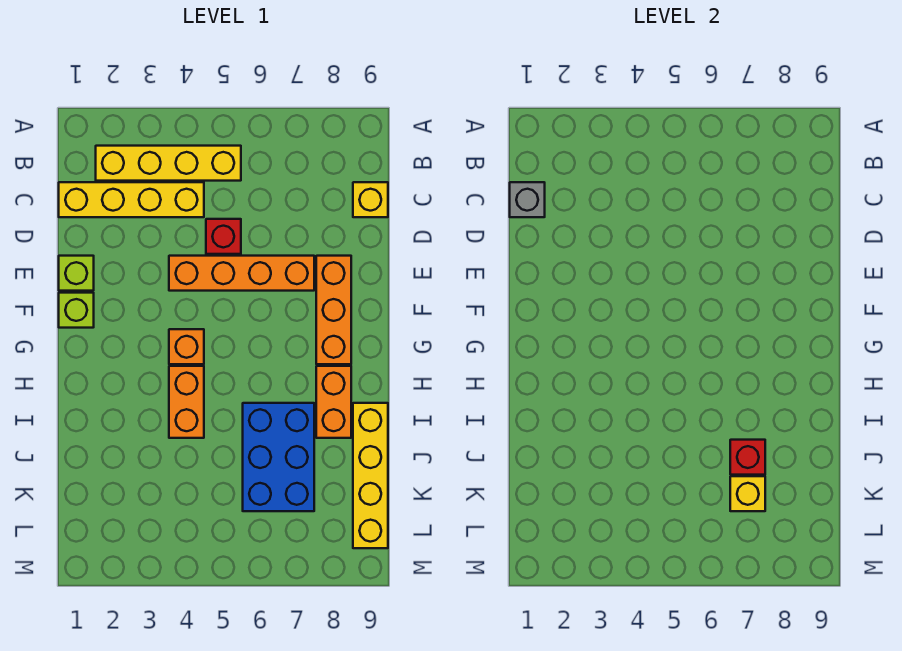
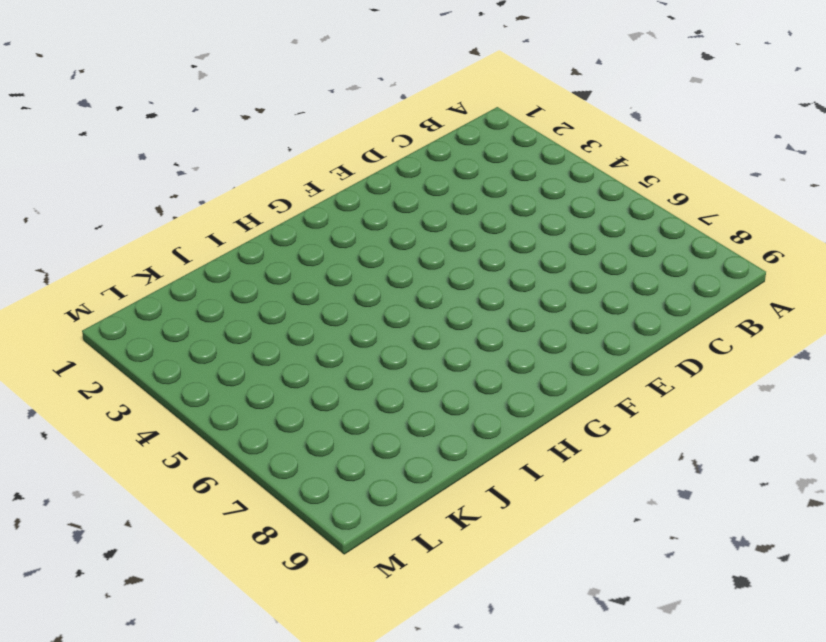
none -> yellow 1x4 brick [96,146,241,181]
none -> yellow 1x4 brick [59,182,204,217]
none -> yellow 1x1 brick [353,182,388,217]

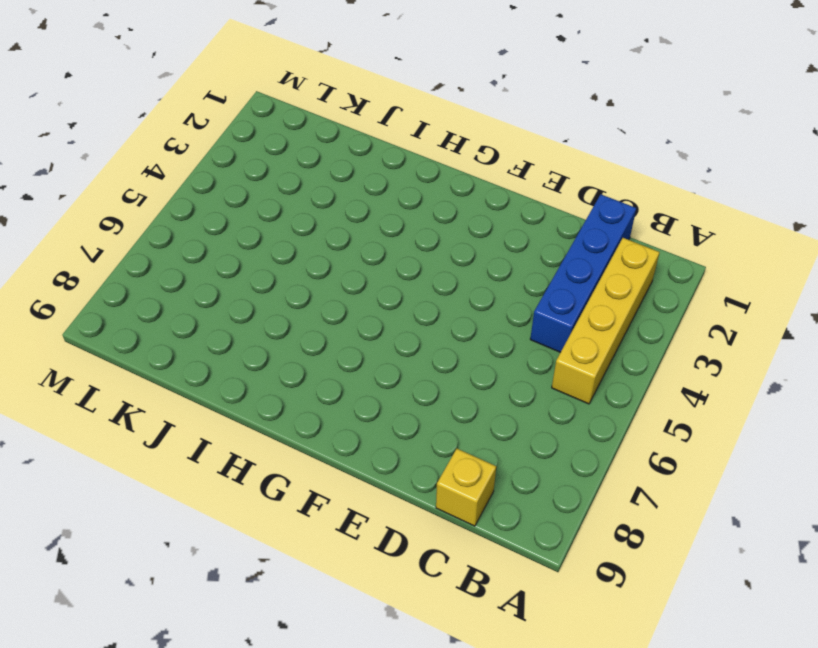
blue 1x4 brick [530,194,636,352] -> yellow 1x4 brick [59,182,204,217]
none -> red 1x1 brick [206,219,241,254]
none -> lime 1x1 brick [59,256,94,291]
none -> orange 1x4 brick [169,256,314,291]

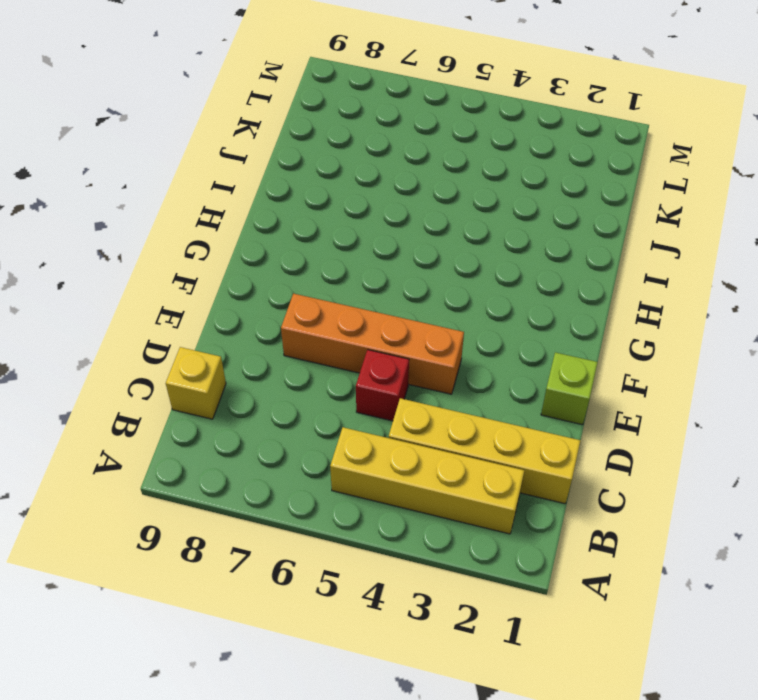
none -> orange 1x3 brick [316,256,351,364]
none -> lime 1x1 brick [59,293,94,328]
none -> orange 1x1 brick [169,329,204,364]

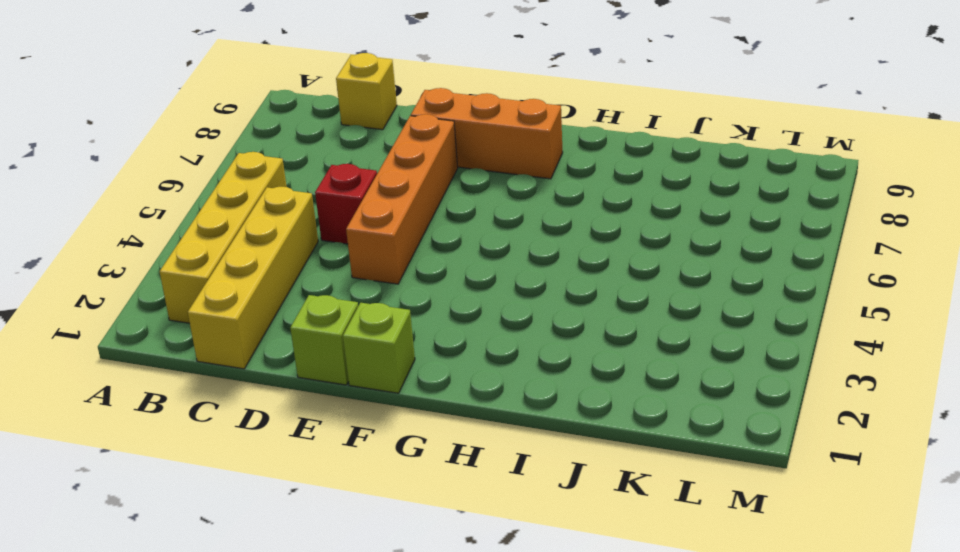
none -> orange 1x1 brick [169,329,204,364]
none -> orange 1x2 brick [169,366,204,438]
none -> orange 1x2 brick [316,366,351,438]

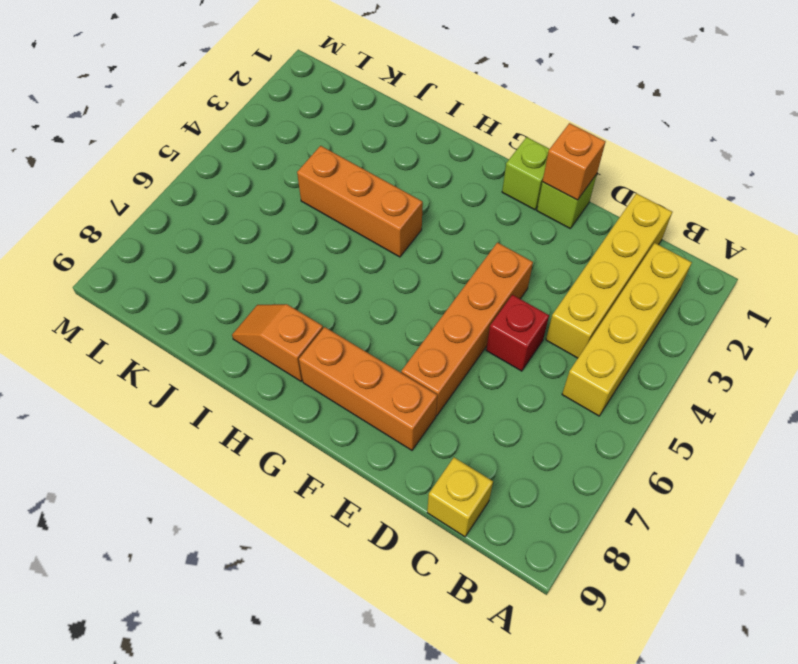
orange 1x1 brick [543,123,606,200] -> orange 1x1 brick moved to [169,329,204,364]
orange 1x3 brick [297,146,423,257] -> orange 1x2 brick [169,366,204,438]
orange 1x2 slope [232,304,323,381] -> orange 1x2 brick [316,366,351,438]
none -> blue 2x3 brick [243,403,314,511]
none -> yellow 1x4 brick [353,403,388,548]
none -> grey 1x1 brick [510,182,545,217]

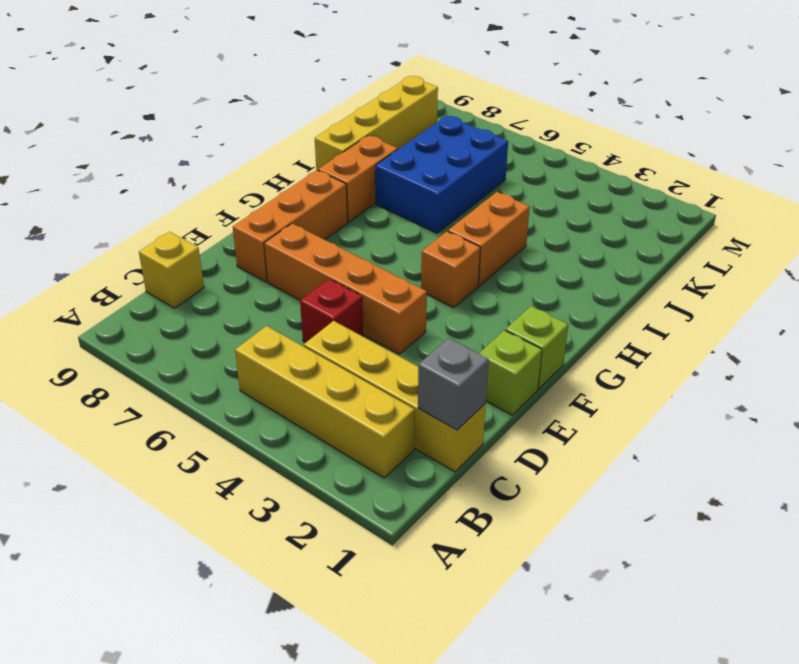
none -> red 1x1 brick [730,440,765,475]
none -> yellow 1x1 brick [730,476,765,511]

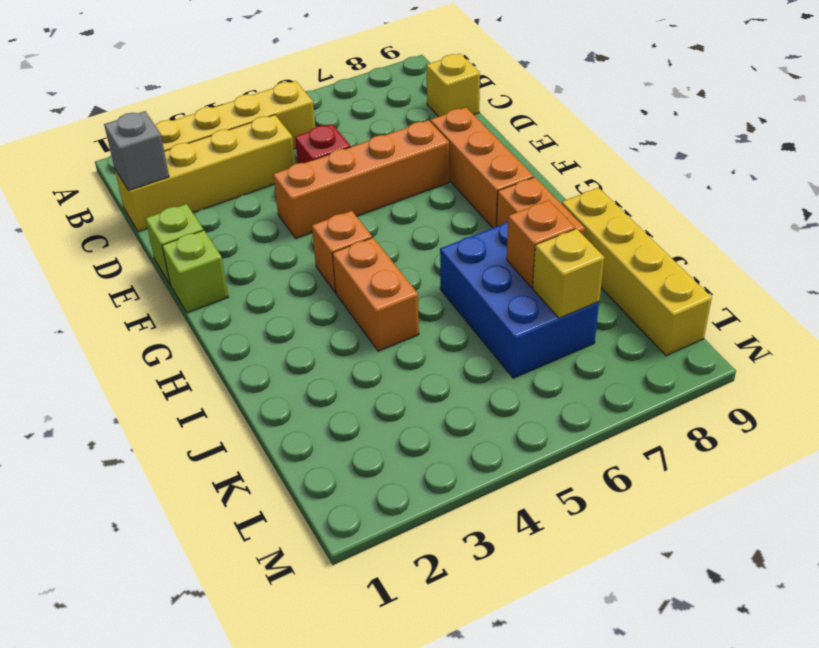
orange 1x1 brick [507,200,575,288] -> red 1x1 brick [730,440,765,475]

